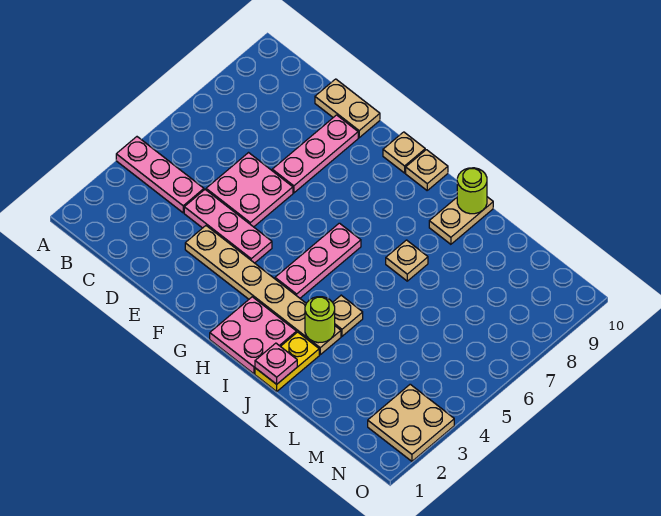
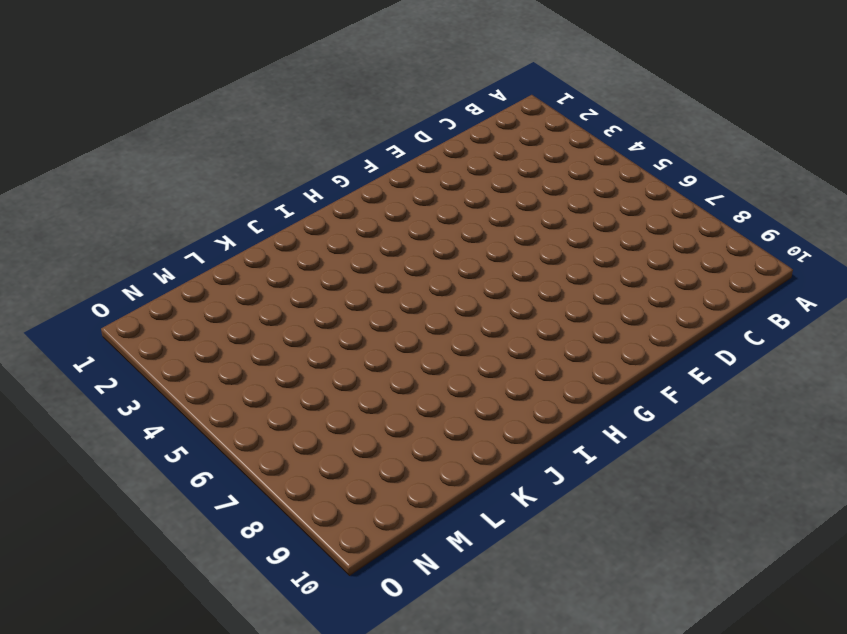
none -> pink 1x3 plate [116,137,204,213]
none -> pink 1x3 plate [184,190,272,263]
none -> pink 2x2 plate [206,153,293,227]

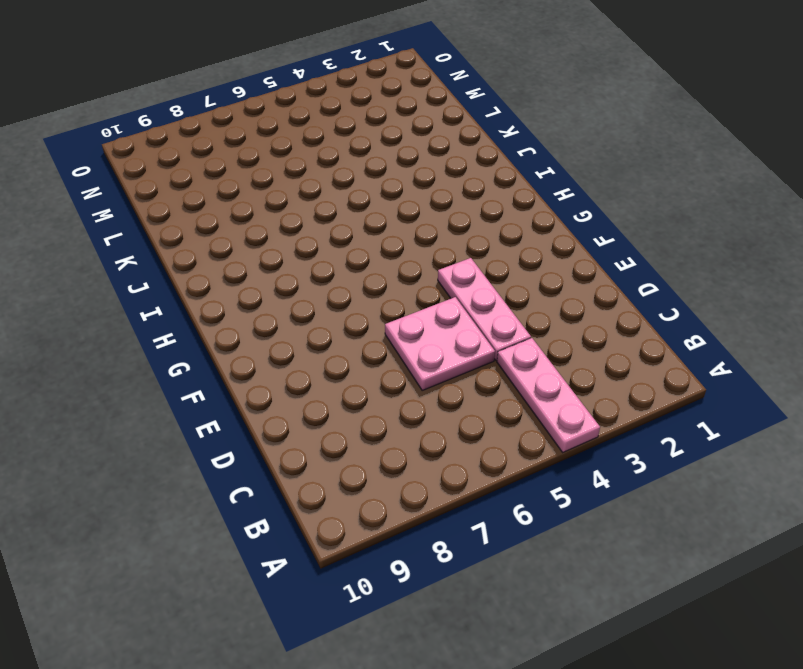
none -> tan 1x2 plate [315,79,380,138]
none -> tan 1x6 plate [185,226,341,355]
none -> pink 1x3 plate [272,115,358,193]

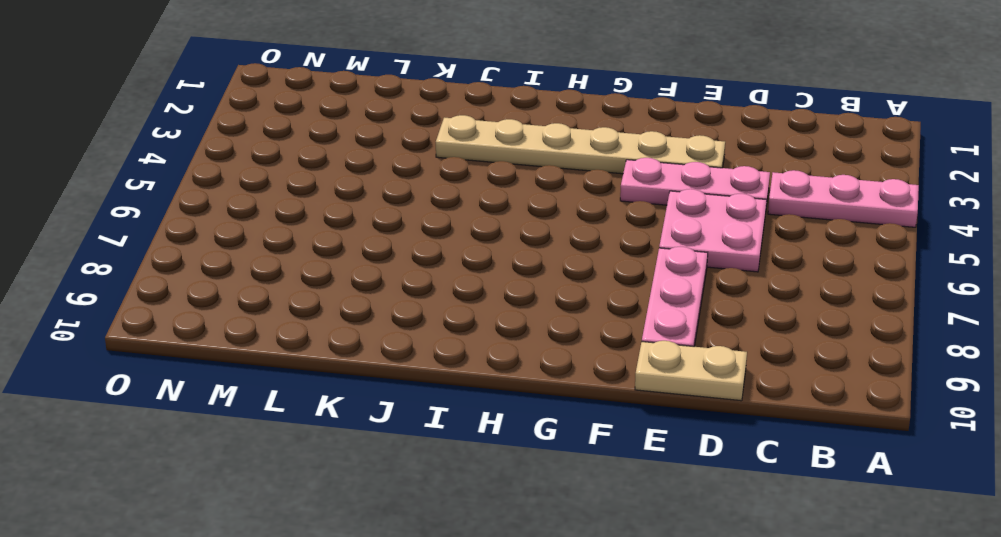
none -> tan 1x1 plate [383,132,425,173]
none -> pink 2x2 plate [210,297,297,374]
none -> pink 1x3 plate [275,223,361,298]

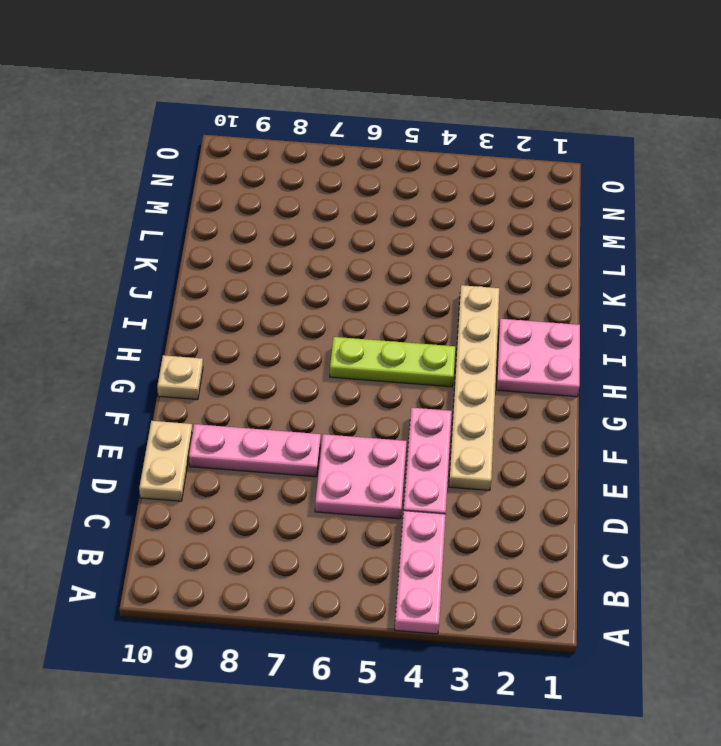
lime 1x3 plate [330,337,455,387] -> pink 1x3 plate [275,223,361,298]
none -> tan 1x1 plate [406,150,448,190]
none -> yellow 1x2 plate [255,332,319,391]
none -> tan 1x1 plate [333,295,363,336]

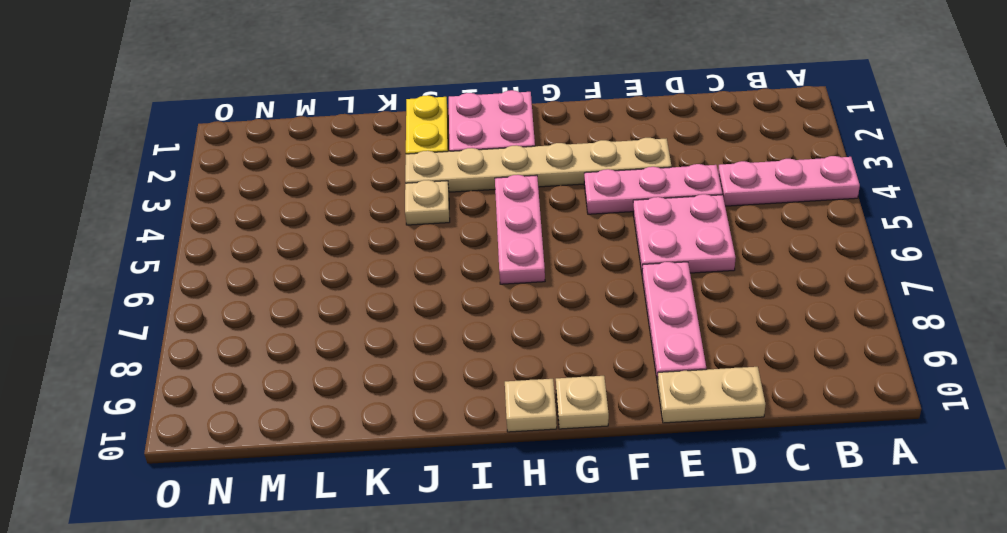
none -> tan 1x1 plate [386,240,428,281]
none -> tan 1x2 plate [429,197,493,244]
none -> tan 2x2 plate [368,384,454,461]

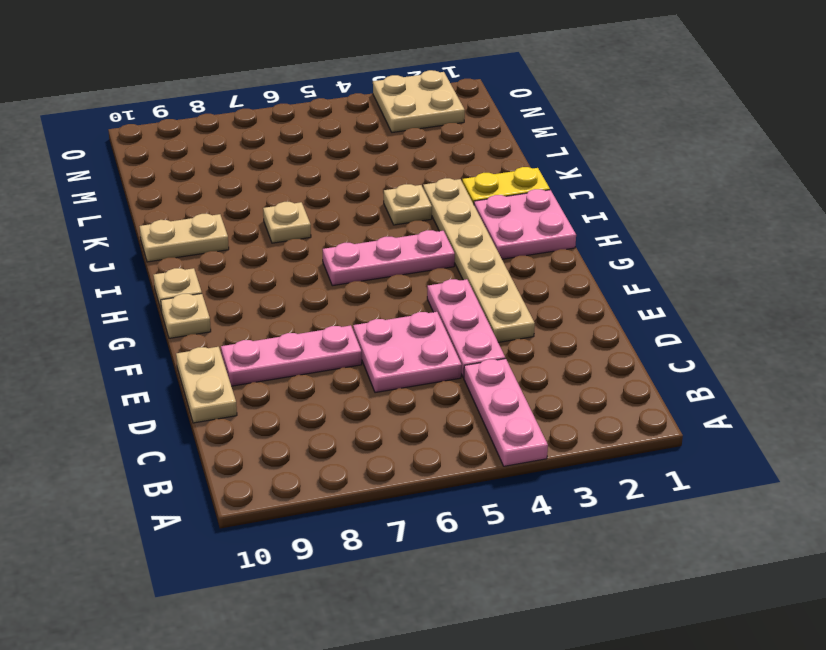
none -> pink 1x1 plate [255,343,297,384]
none -> lime 1x1 round brick [305,297,335,343]
none -> lime 1x1 round brick [457,168,487,214]

